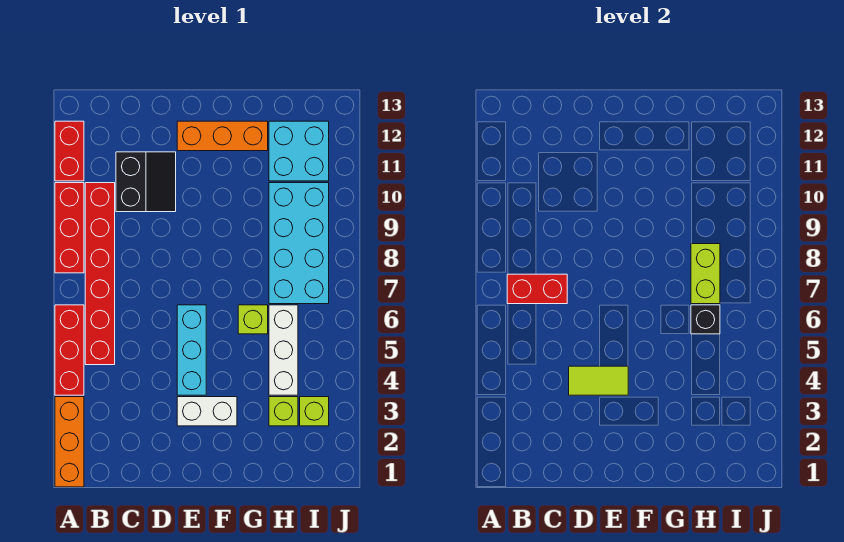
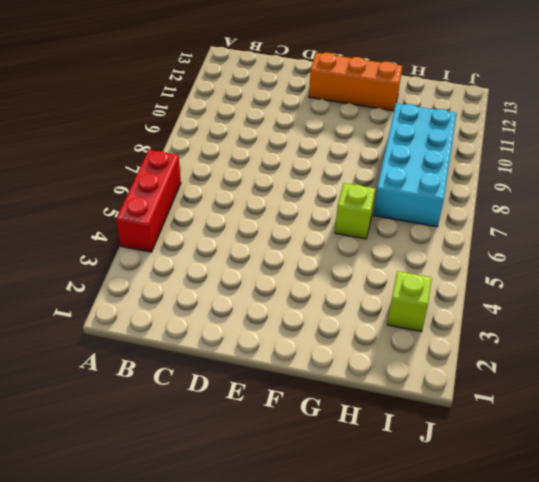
none -> orange 1x3 brick [55,397,84,487]
none -> red 1x3 brick [55,183,84,273]
none -> red 1x2 brick [55,121,84,181]

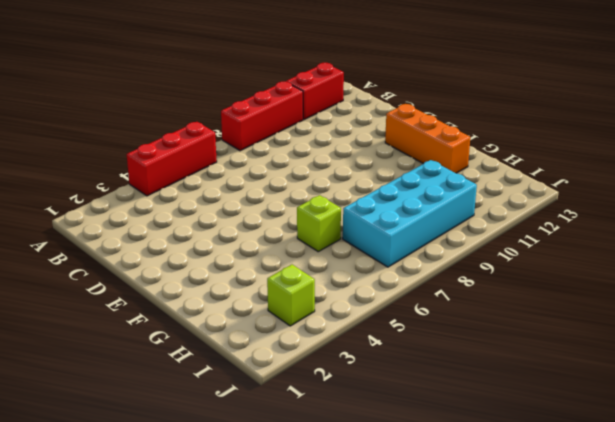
none -> orange 1x3 brick [55,397,84,487]
none -> red 1x6 brick [85,183,115,365]
none -> black 2x2 slope [116,152,176,212]

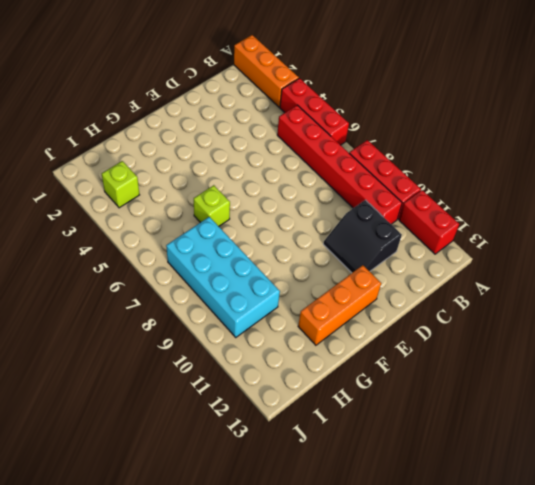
none -> white 1x2 brick [177,397,237,426]
none -> cyan 1x3 brick [177,305,206,395]
none -> lime 1x1 brick [269,397,298,426]

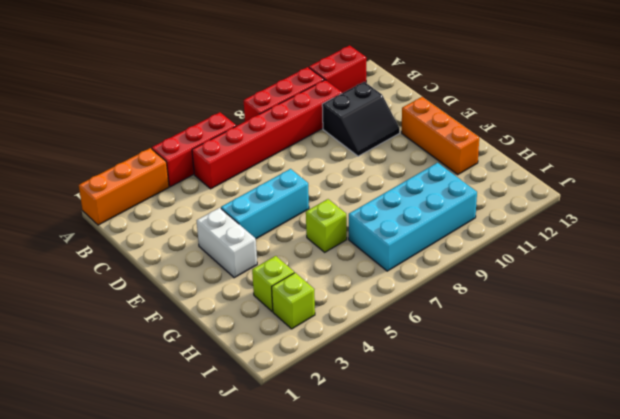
none -> white 1x3 brick [269,305,298,395]
none -> cyan 2x2 brick [269,121,329,181]
none -> red 1x2 brick [507,274,567,304]

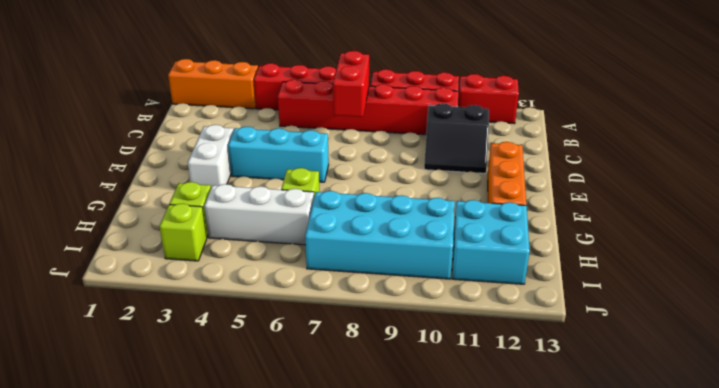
none -> lime 1x2 tile [569,366,628,395]
none -> black 1x1 brick [691,305,720,334]
none -> lime 1x2 brick [691,244,720,304]

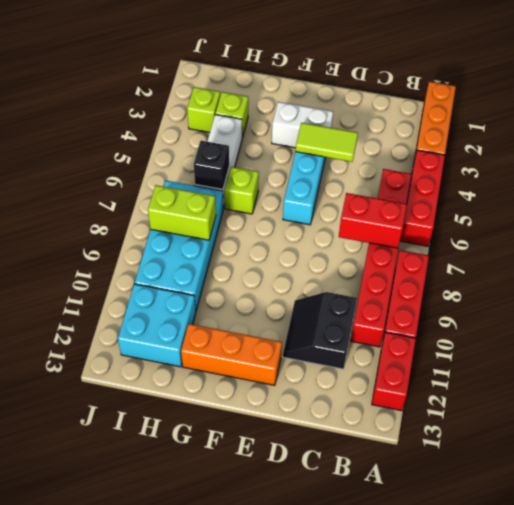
lime 1x2 brick [148,185,216,240] -> lime 1x2 brick turned to [691,244,720,304]

